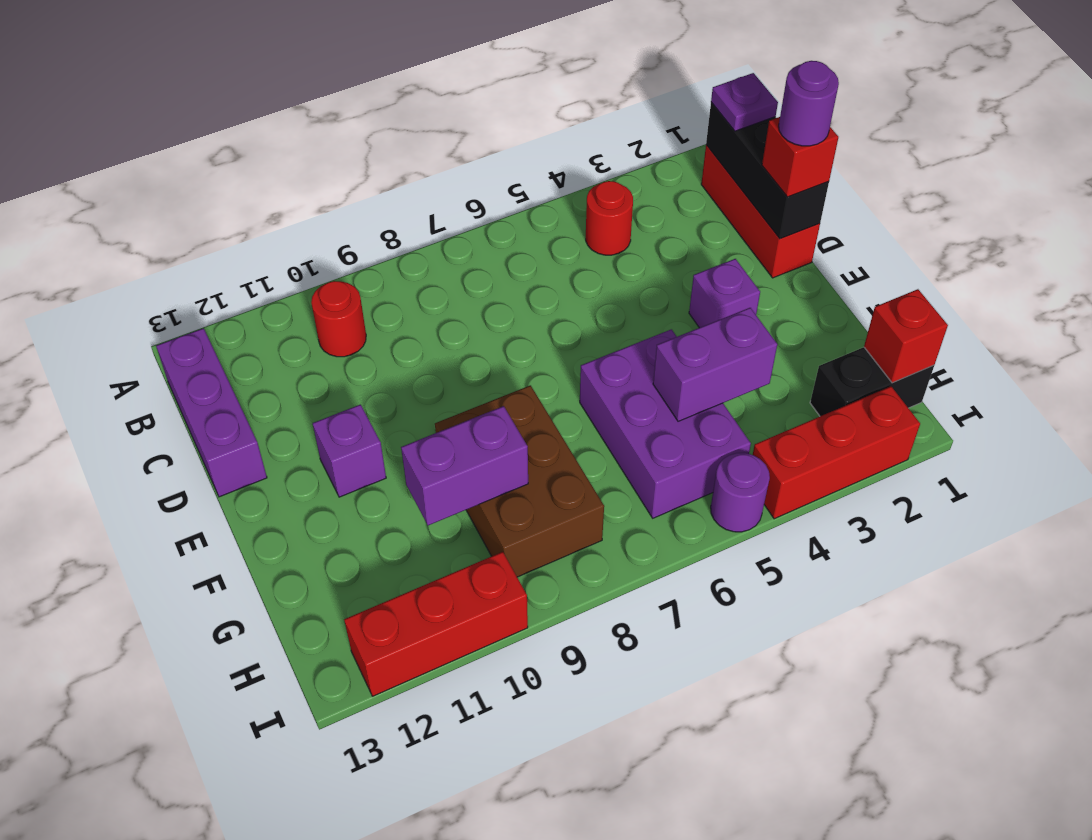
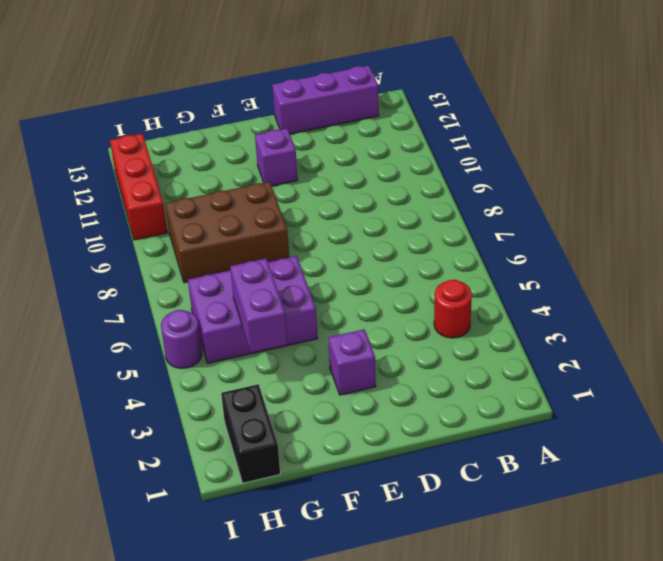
none -> red 1x3 brick [701,145,820,278]
none -> red 1x1 round brick [311,281,366,357]
none -> red 1x3 brick [753,386,920,519]

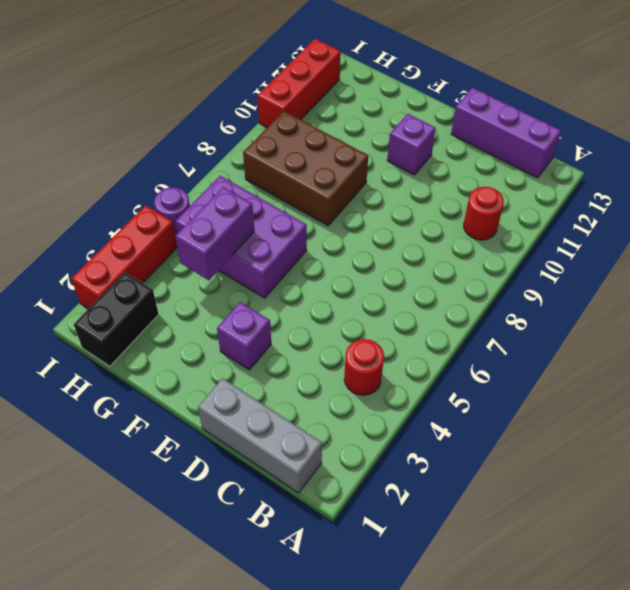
grey 1x3 brick [198,378,322,493] -> red 1x3 brick [701,145,820,278]
none -> black 1x3 brick [706,102,829,239]
none -> purple 1x2 brick [401,406,528,525]
none -> red 1x1 brick [864,289,948,383]

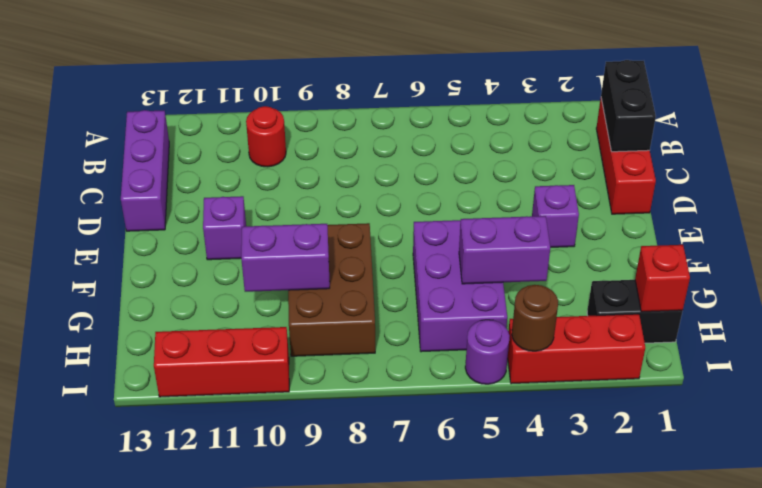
black 1x2 brick [601,60,656,152] -> black 1x3 brick [706,102,829,239]
brown 1x1 round brick [512,285,558,351] -> none
none -> red 1x1 round brick [586,181,633,255]
none -> purple 1x1 plate [711,73,778,131]
none -> red 1x1 brick [762,117,838,197]

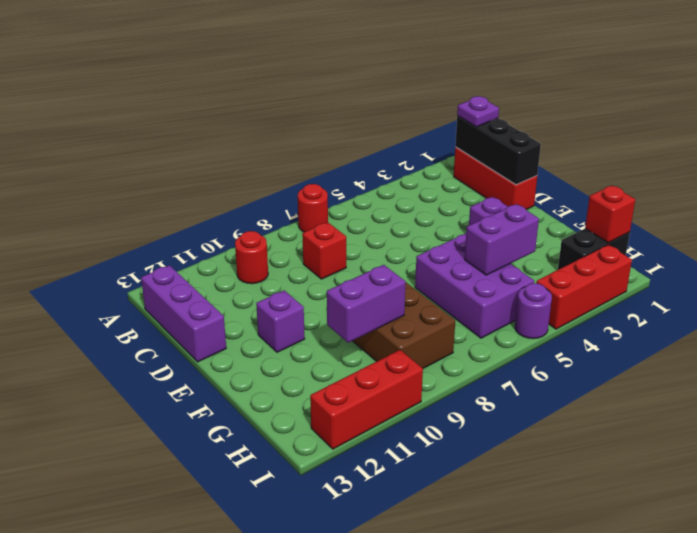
red 1x1 round brick [298,184,328,232] -> red 1x1 round brick moved to [586,181,633,255]
red 1x1 brick [302,222,346,279] -> red 1x1 brick moved to [762,117,838,197]
none -> purple 1x1 round brick [779,61,839,146]

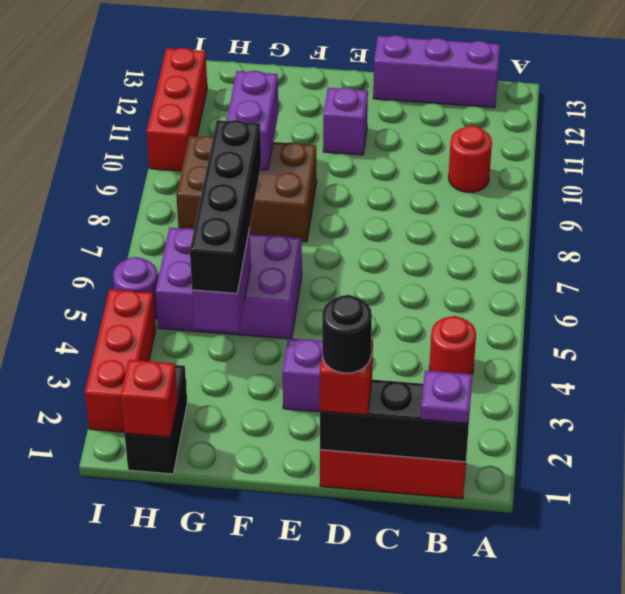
black 1x1 round brick [322,295,372,373] -> purple 1x1 round brick [779,61,839,146]
black 1x4 brick [190,120,261,293] -> none

